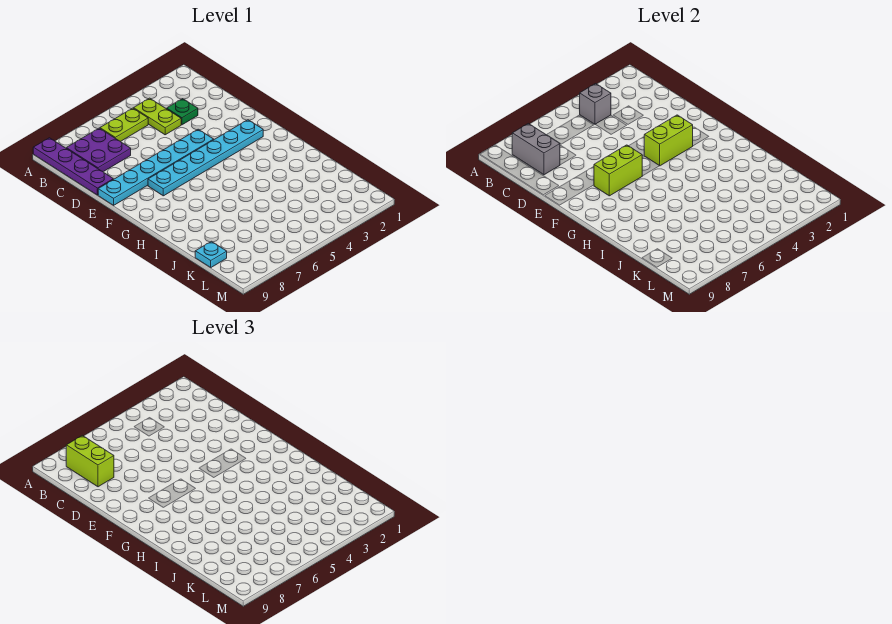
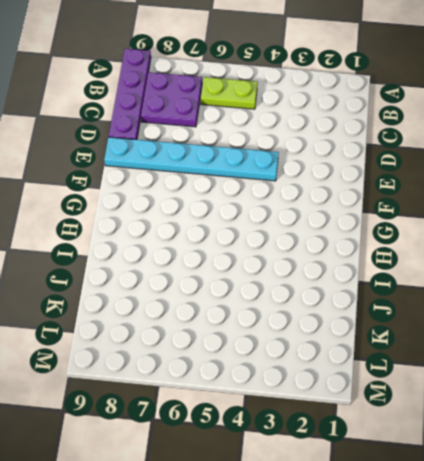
none -> lime 1x2 plate [134,98,181,135]
none -> green 1x1 plate [167,99,198,125]
none -> cyan 1x6 plate [148,120,263,196]

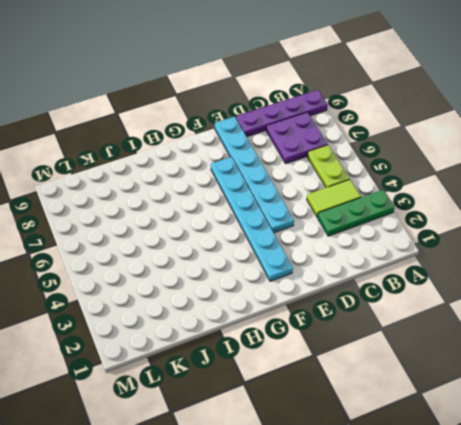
green 1x3 plate [318,190,395,236] -> green 1x1 plate [167,99,198,125]
lime 1x2 tile [307,179,361,217] -> lime 1x2 plate [134,98,181,135]
none -> cyan 1x1 plate [195,241,227,267]
none -> grey 1x1 brick [580,84,611,124]
none -> grey 1x2 brick [512,124,560,175]

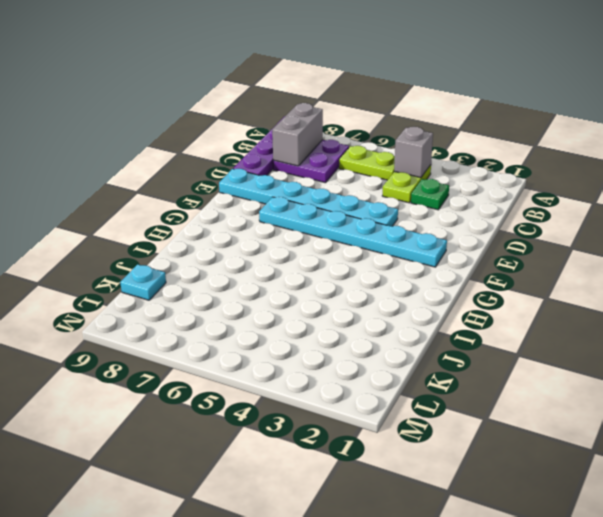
none -> lime 1x2 brick [644,115,693,166]
none -> lime 1x2 brick [594,145,642,196]
none -> lime 1x2 brick [66,436,114,487]

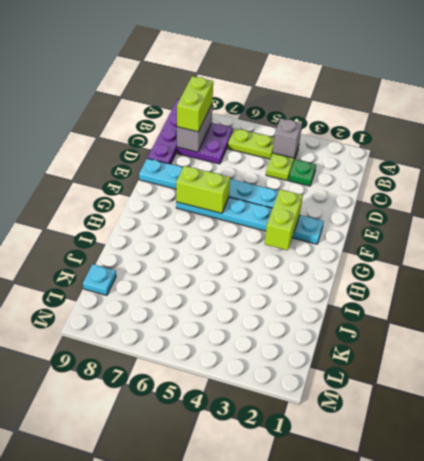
lime 1x2 brick [265,189,303,250] -> lime 1x2 brick turned to [644,115,693,166]

